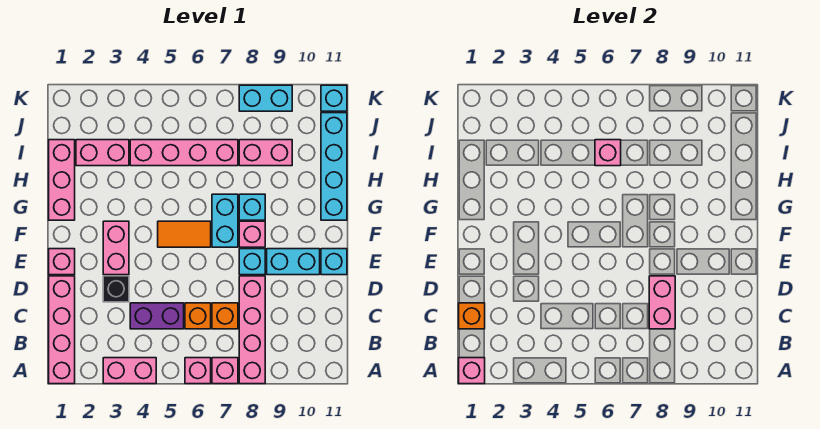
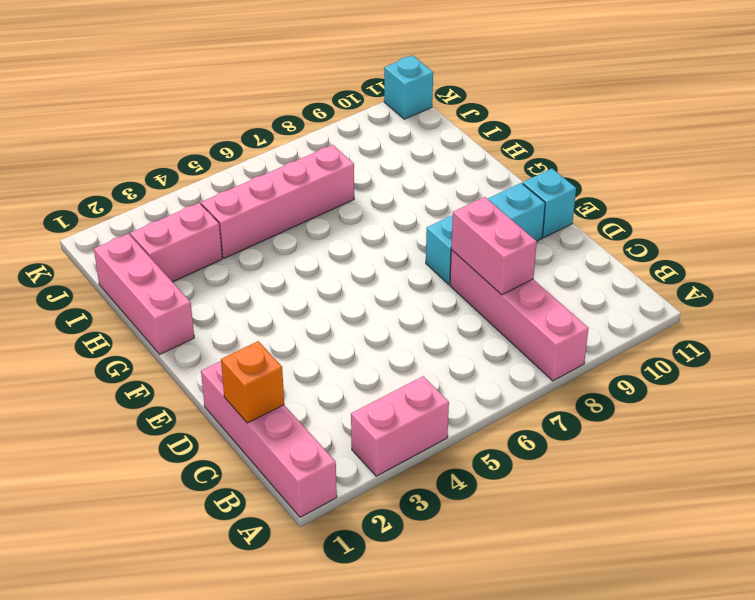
none -> pink 1x1 brick [185,358,211,384]
none -> pink 1x1 brick [212,358,238,384]
none -> purple 1x2 brick [130,303,184,329]

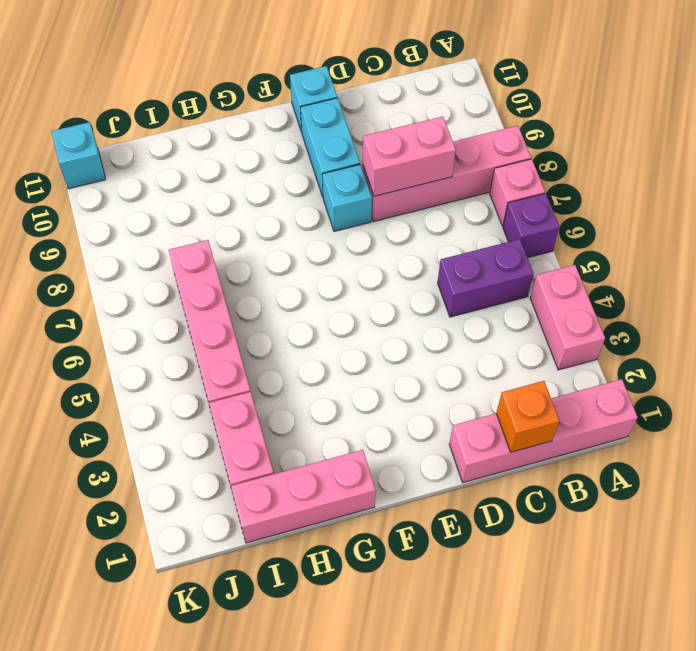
purple 1x1 brick [503,193,560,258] -> pink 1x1 brick [185,358,211,384]
purple 1x2 brick [438,239,534,317] -> purple 1x2 brick turned to [130,303,184,329]
none -> orange 1x1 brick [185,303,211,329]
none -> orange 1x1 brick [212,303,238,329]
none -> black 1x1 brick [103,276,129,302]

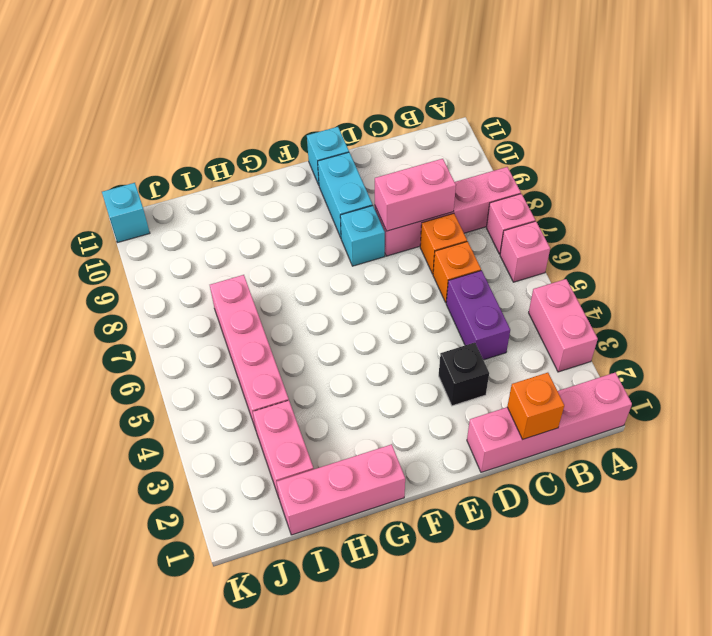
none -> pink 1x1 brick [49,249,75,275]
none -> pink 1x2 brick [103,221,129,275]
none -> orange 1x2 tile [158,221,211,247]

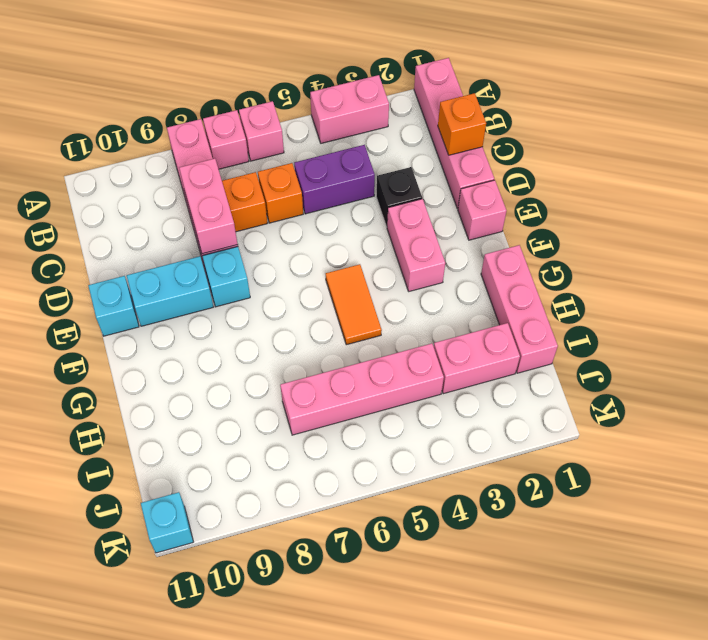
orange 1x2 tile [326,264,382,345] -> orange 1x2 tile turned to [158,221,211,247]
none -> cyan 1x2 brick [212,194,238,247]
none -> pink 1x1 brick [239,221,265,247]
none -> cyan 1x1 brick [239,194,265,220]

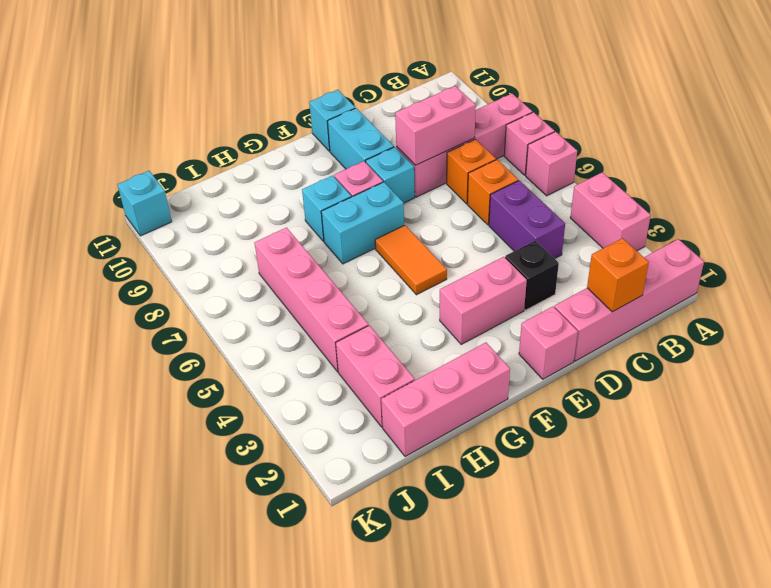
none -> cyan 1x4 brick [321,113,347,220]
none -> pink 1x2 brick [239,140,292,166]
none -> cyan 1x2 brick [239,85,292,111]

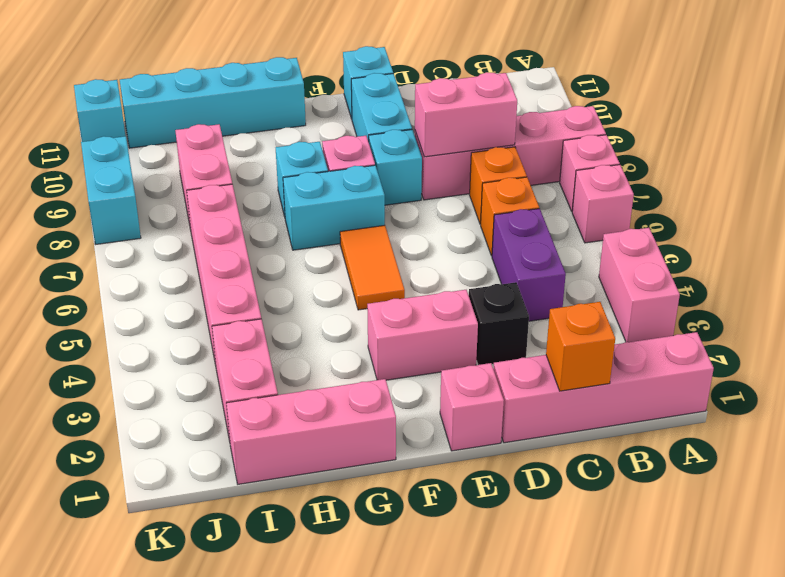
none -> pink 1x1 brick [459,358,485,384]
none -> pink 1x1 brick [595,140,621,166]

